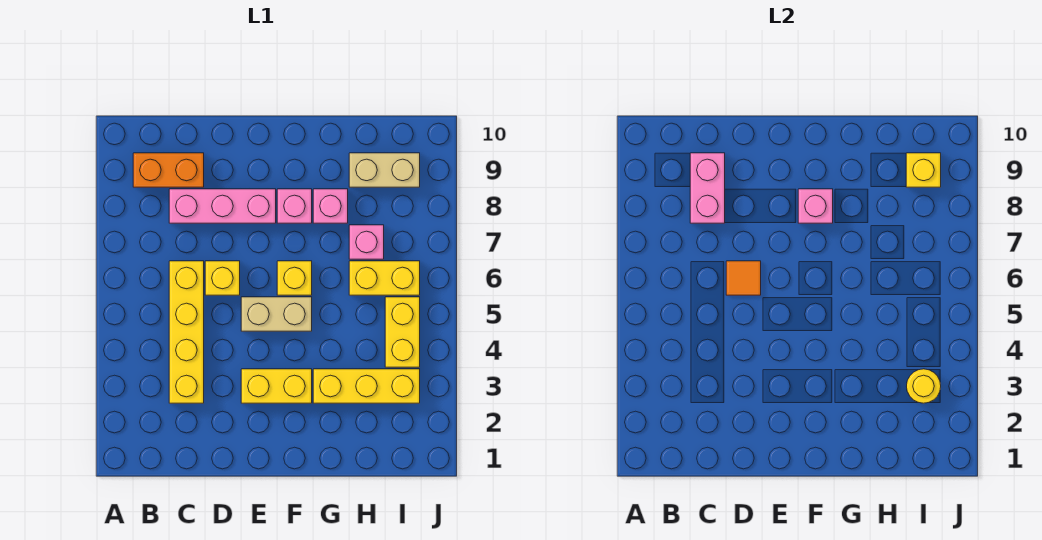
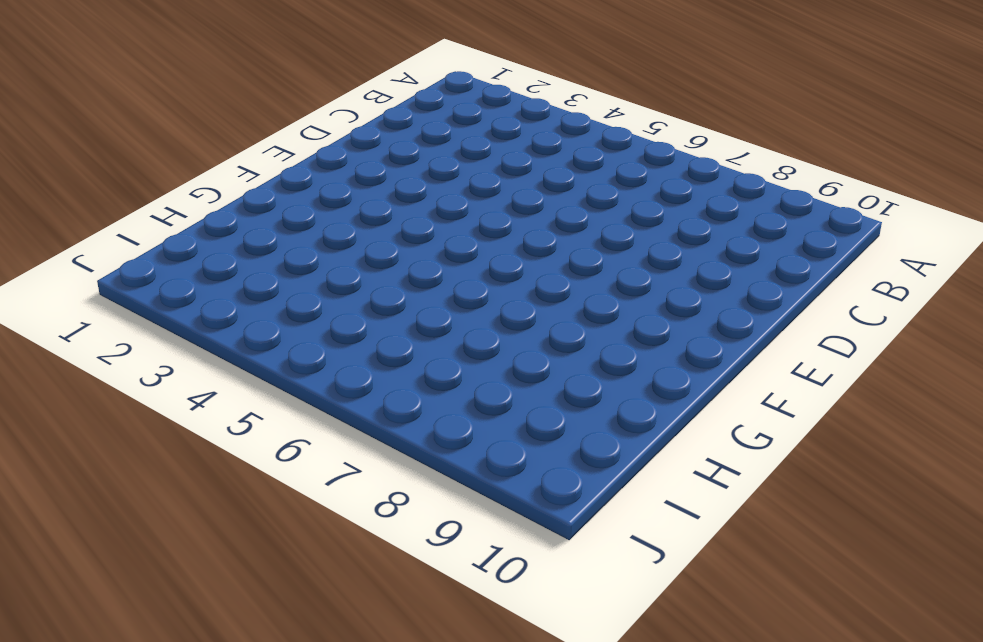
none -> orange 1x2 brick [133,153,204,187]
none -> yellow 1x4 brick [169,261,204,403]
none -> pink 1x3 brick [169,189,276,223]

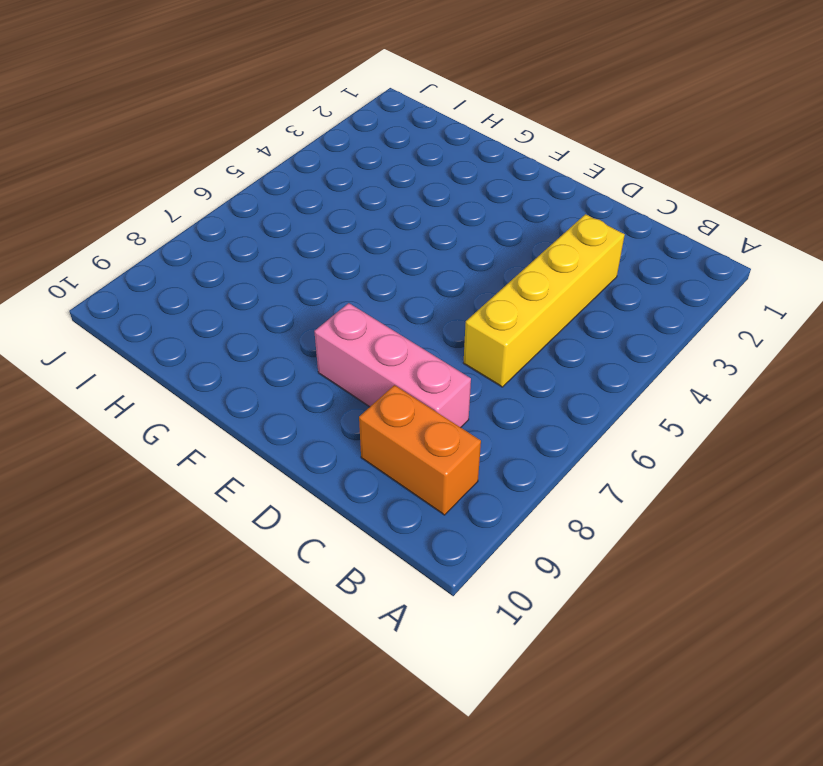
none -> yellow 1x1 brick [205,261,240,295]
none -> yellow 1x2 brick [241,369,312,403]
none -> tan 1x2 brick [241,297,312,331]

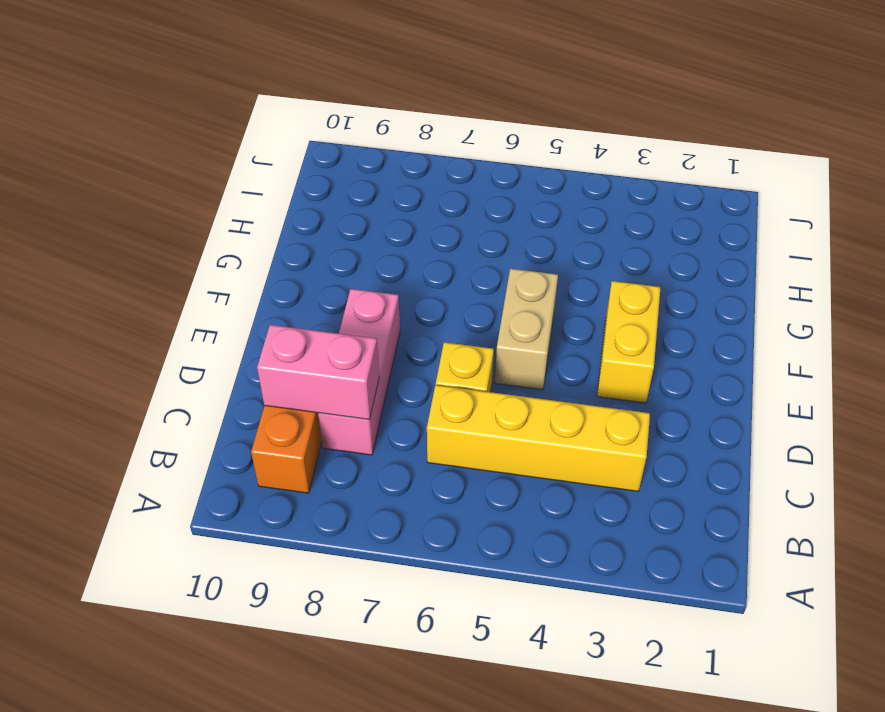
none -> yellow 1x1 brick [277,261,312,295]
none -> pink 1x1 brick [277,189,312,223]
none -> yellow 1x3 brick [313,369,420,403]

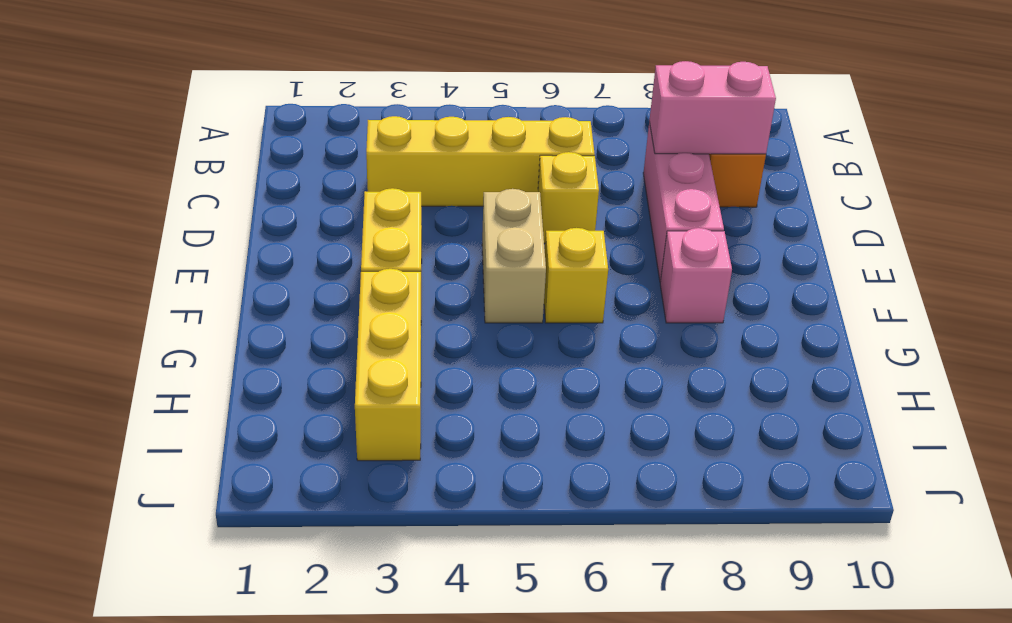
none -> pink 1x1 brick [313,189,348,223]
none -> yellow 1x2 brick [349,261,420,295]
none -> pink 1x1 brick [349,225,384,259]

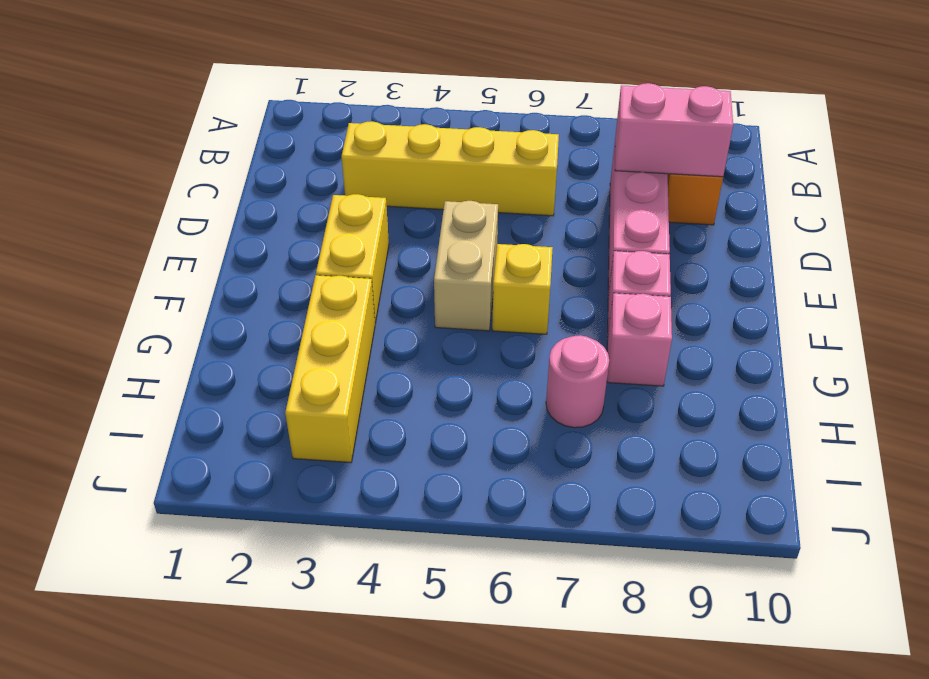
pink 1x1 round brick [546,335,609,428] -> pink 1x1 brick [349,225,384,259]
none -> yellow 1x1 brick [205,261,240,295]
none -> yellow 1x2 brick [349,261,420,295]
none -> tan 1x2 brick [349,153,420,187]

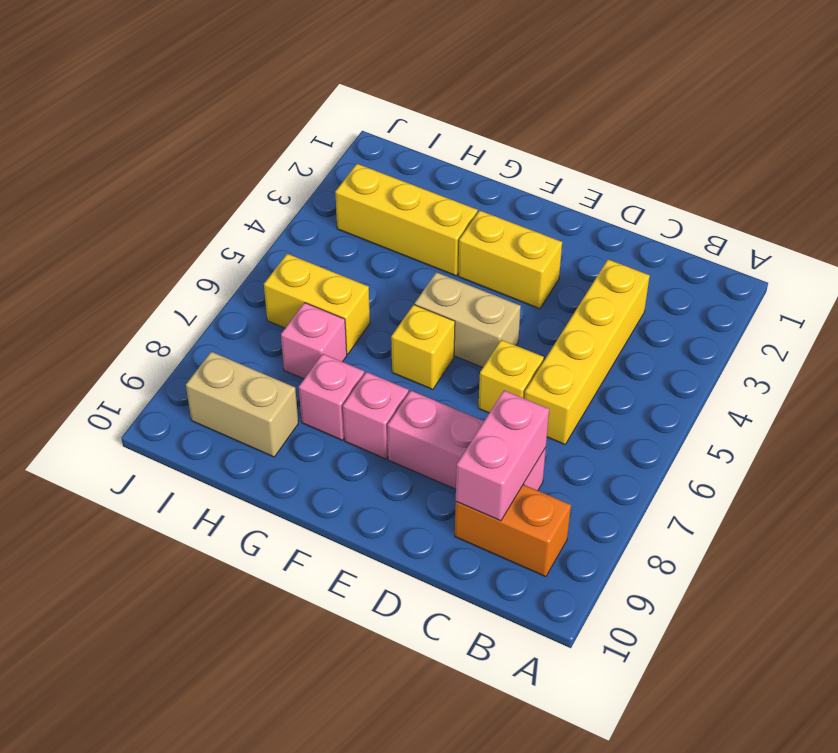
none -> yellow 1x2 brick [385,297,420,367]
none -> orange 1x1 tile [726,261,761,295]
none -> pink 1x1 brick [798,189,833,223]

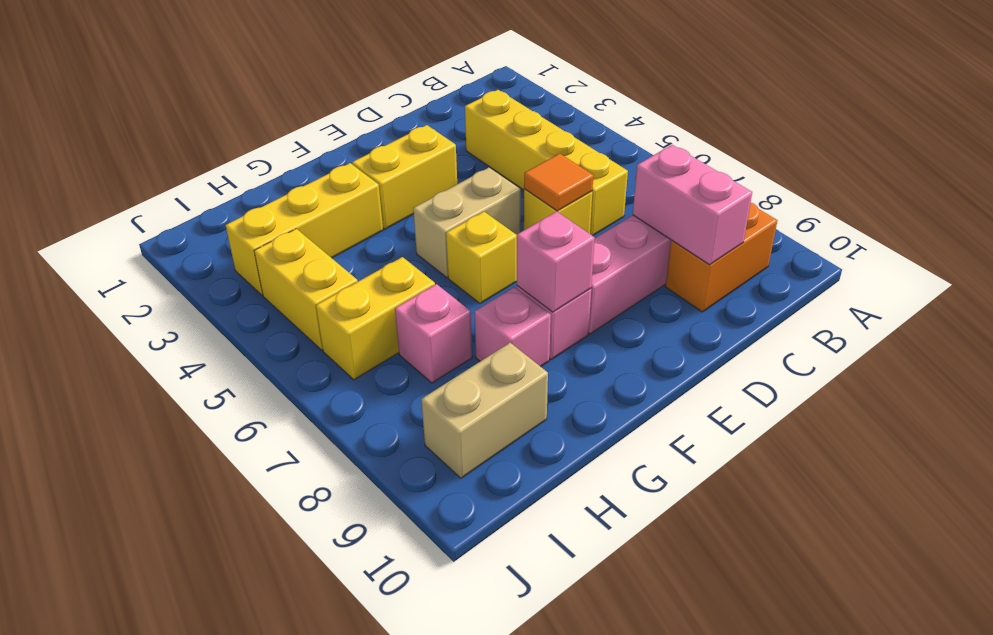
none -> yellow 1x1 round brick [907,369,941,403]
none -> yellow 1x1 brick [906,153,941,187]

